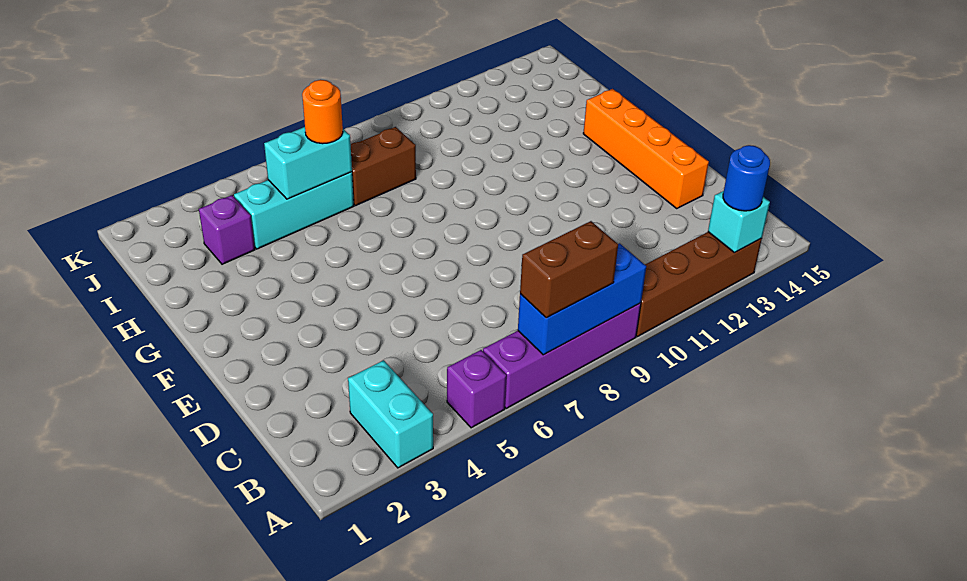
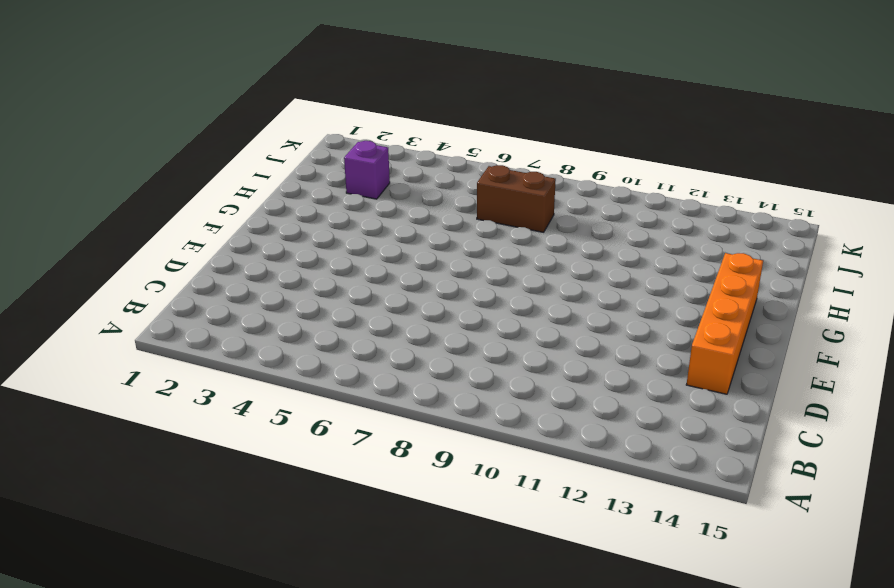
none -> cyan 1x2 brick [348,360,433,468]
none -> purple 1x1 brick [447,350,506,428]
none -> purple 1x4 brick [483,303,641,408]

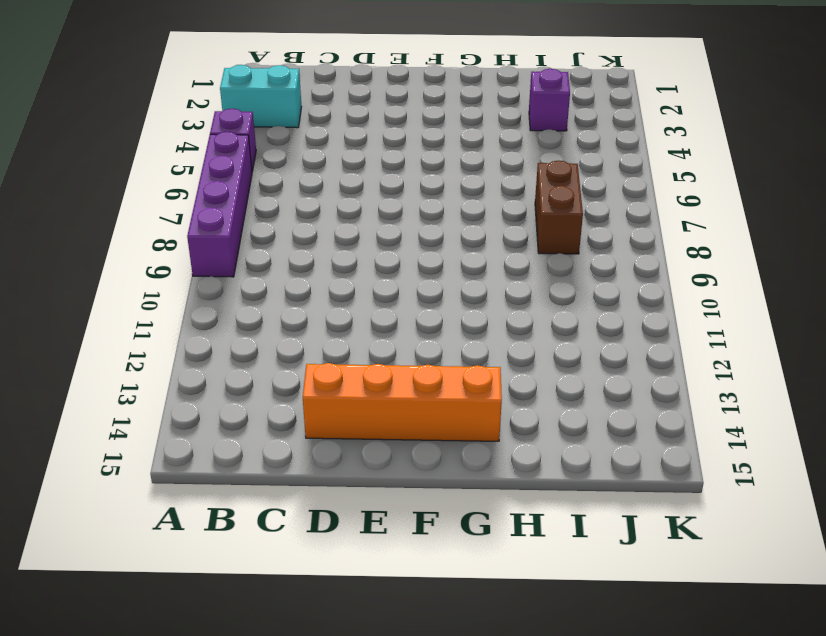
none -> brown 1x4 brick [636,232,762,337]
none -> cyan 1x3 brick [234,172,354,249]
none -> blue 1x3 brick [518,243,646,355]

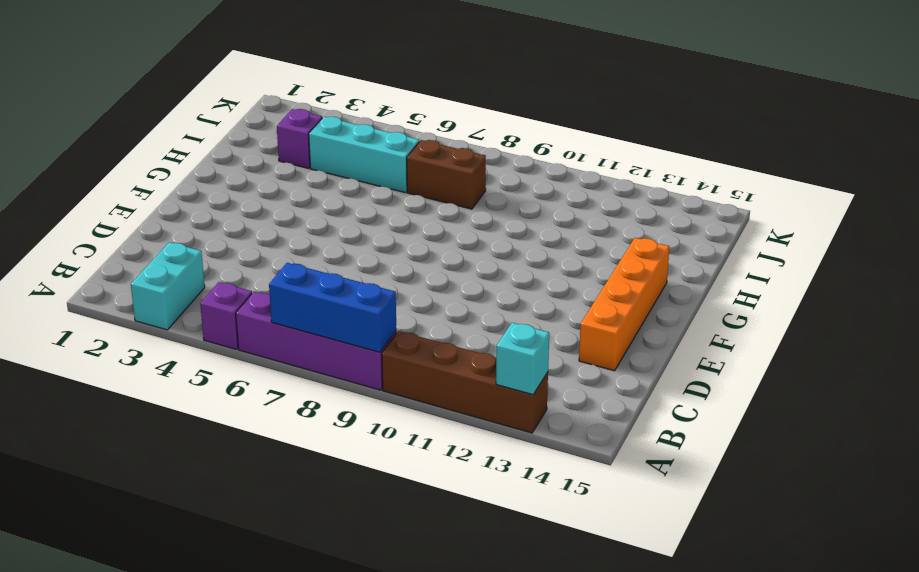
none -> cyan 1x2 brick [264,127,352,199]
none -> brown 1x2 brick [520,221,618,318]
none -> blue 1x1 round brick [723,145,770,211]

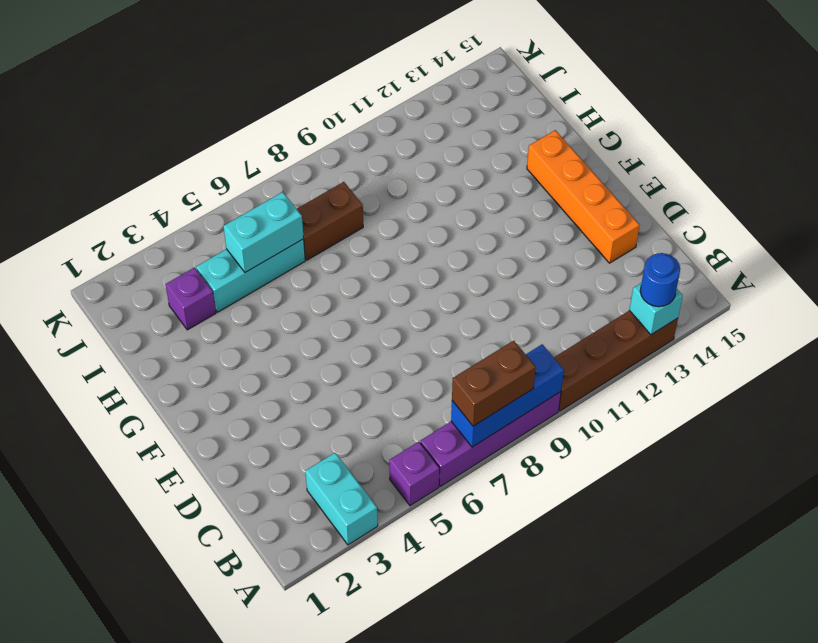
none -> orange 1x1 round brick [302,80,343,144]

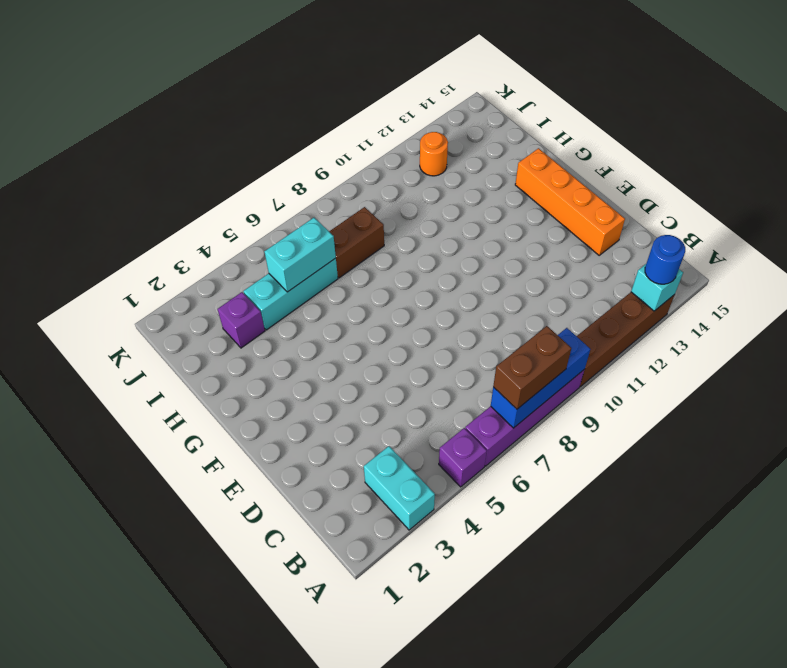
orange 1x1 round brick [420,132,448,176] -> orange 1x1 round brick moved to [302,80,343,144]

